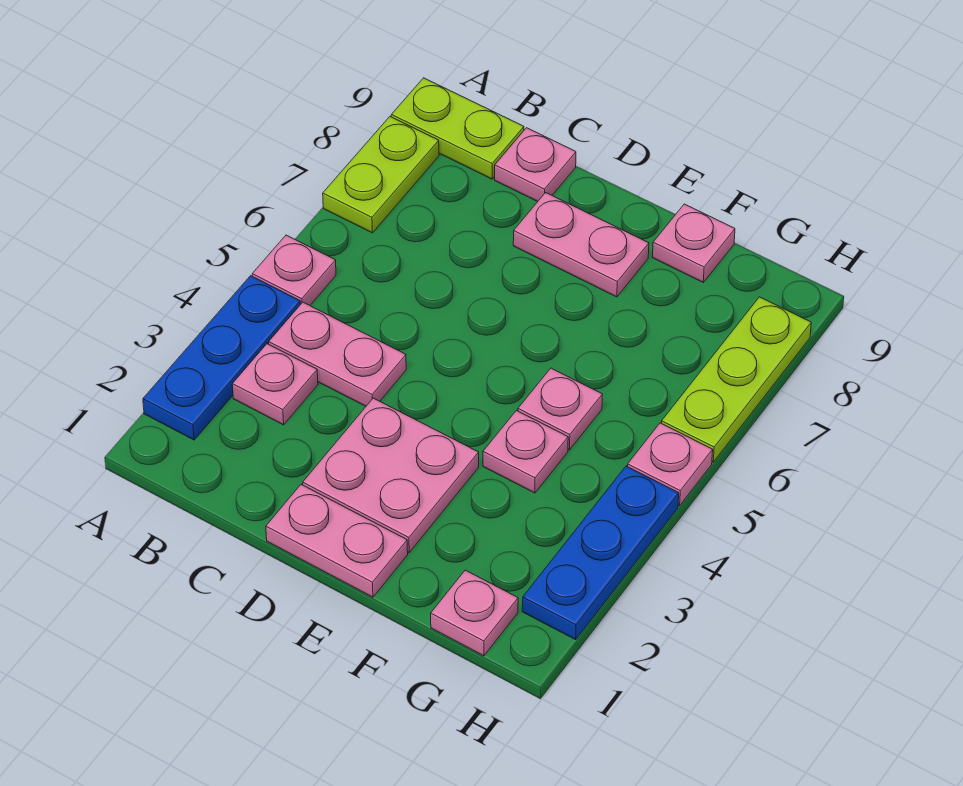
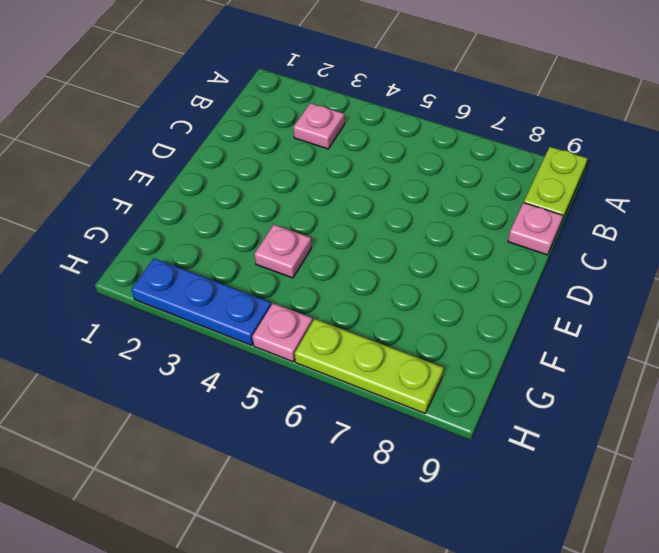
none -> blue 1x3 plate [143,276,300,440]
none -> pink 1x1 plate [252,235,336,305]
none -> lime 1x2 plate [323,117,439,233]

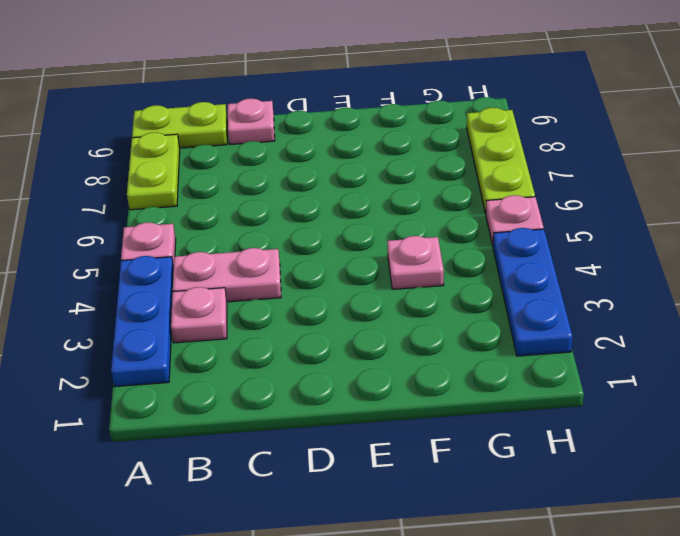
none -> pink 1x2 plate [266,485,408,597]
none -> pink 2x2 plate [303,398,479,552]
none -> pink 1x2 plate [513,193,649,297]

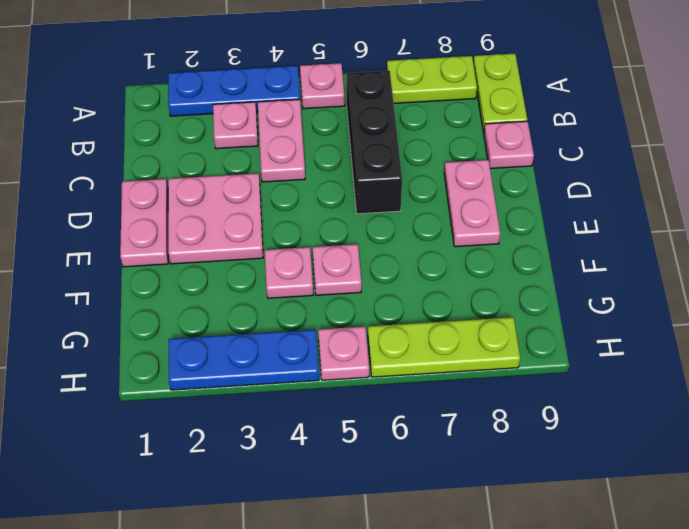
black 1x3 brick [347,71,402,214] -> none
none -> pink 1x1 plate [652,204,735,282]
none -> pink 1x1 plate [431,570,518,656]

